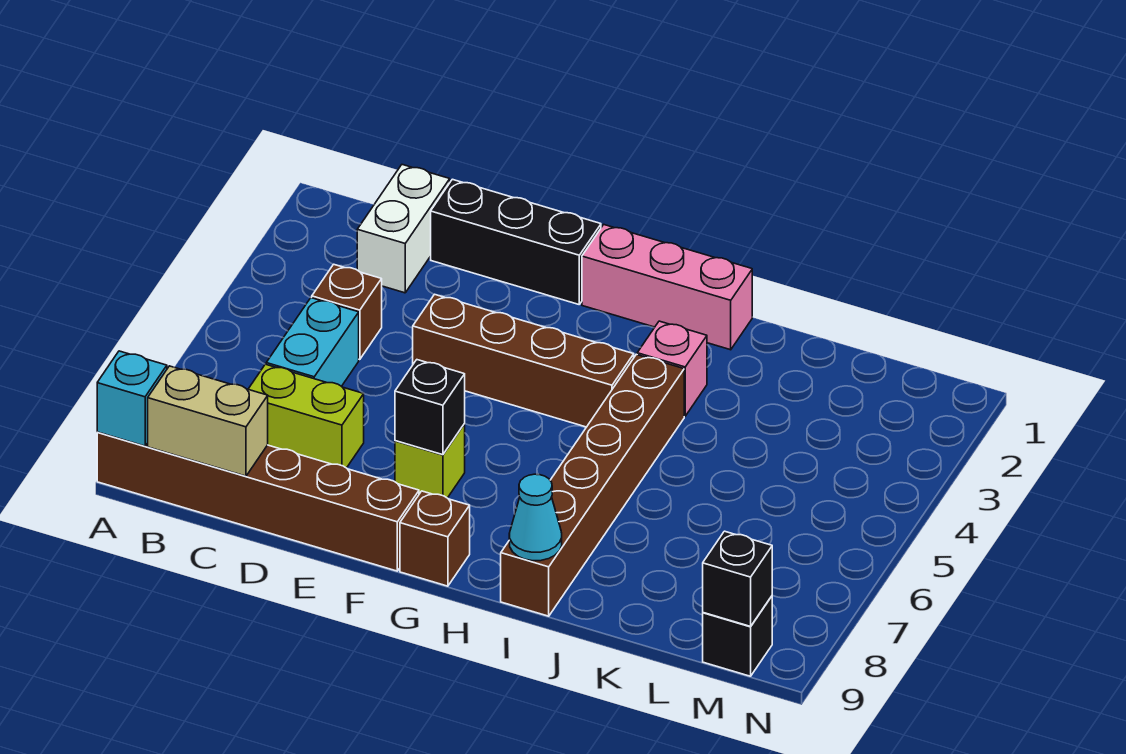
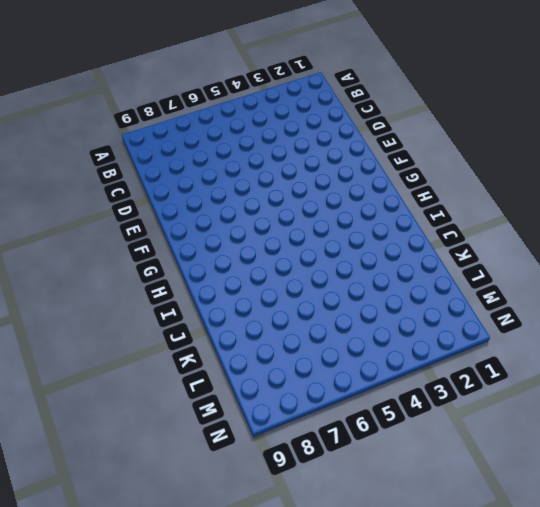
none -> brown 1x6 brick [97,432,419,571]
none -> white 1x2 brick [357,165,450,293]
none -> brown 1x1 brick [312,264,382,360]

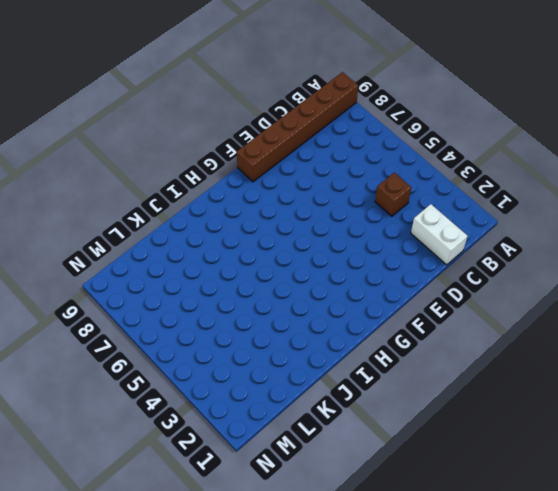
none -> cyan 1x2 brick [266,298,359,386]
none -> lime 1x2 brick [248,364,364,468]
none -> black 1x3 brick [431,179,601,304]

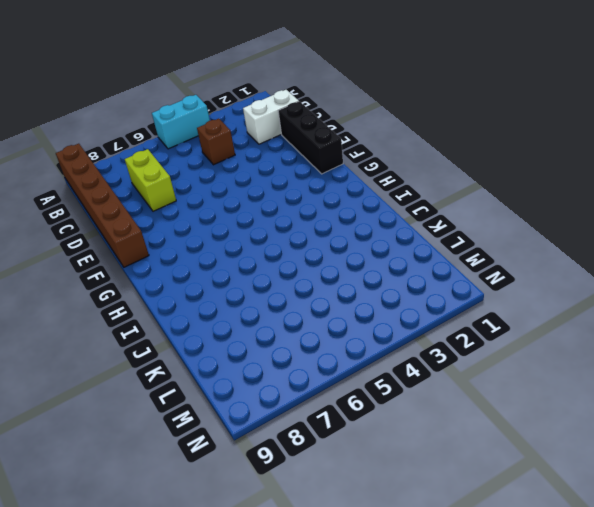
cyan 1x2 brick [152,95,210,149] -> cyan 1x2 brick moved to [266,298,359,386]
none -> brown 1x4 brick [413,294,634,427]
none -> lime 1x1 brick [395,424,465,498]
none -> pink 1x3 brick [582,225,752,350]

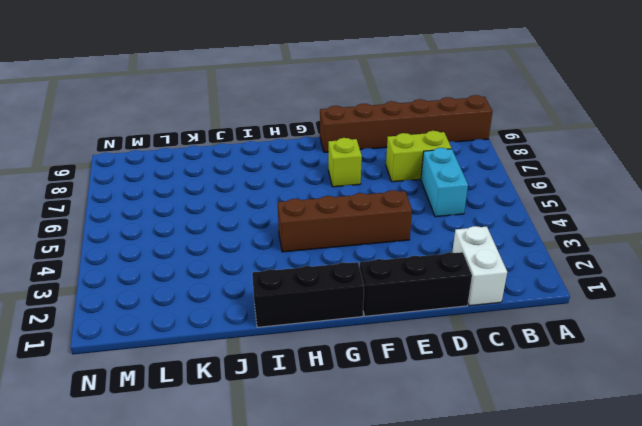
black 1x3 brick [252,262,364,327] -> pink 1x3 brick [582,225,752,350]
none -> brown 1x1 brick [312,264,382,360]
none -> brown 1x1 brick [400,491,470,586]
none -> pink 1x1 brick [637,321,707,416]

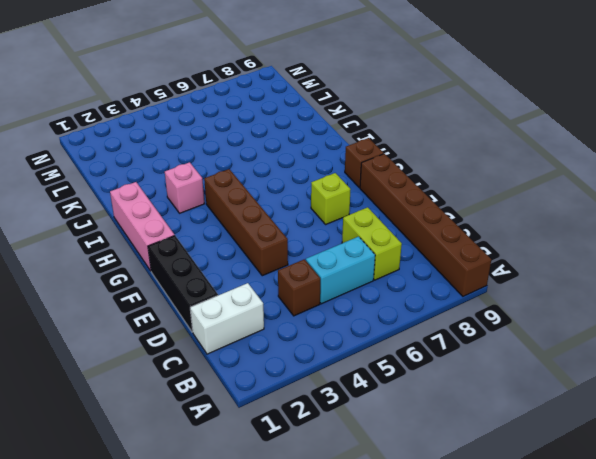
none -> brown 1x6 brick [501,354,684,616]
none -> black 1x1 brick [703,596,772,676]
none -> cyan 1x1 brick [97,351,167,446]

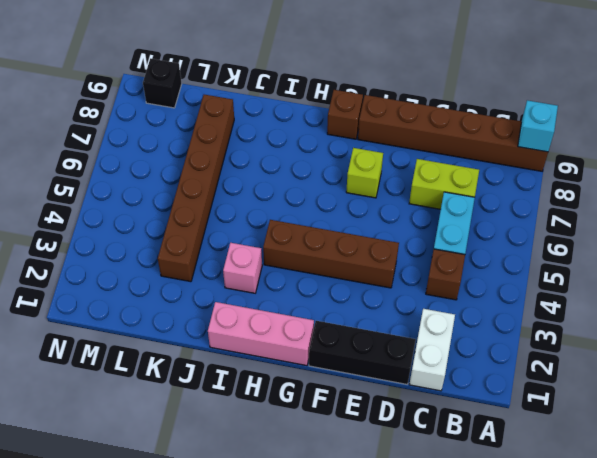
brown 1x6 brick [158,95,234,282] -> brown 1x6 brick moved to [501,354,684,616]
none -> tan 1x2 brick [148,366,268,476]
none -> black 1x1 brick [395,360,465,455]
none -> cyan 1x1 cone [509,474,562,561]

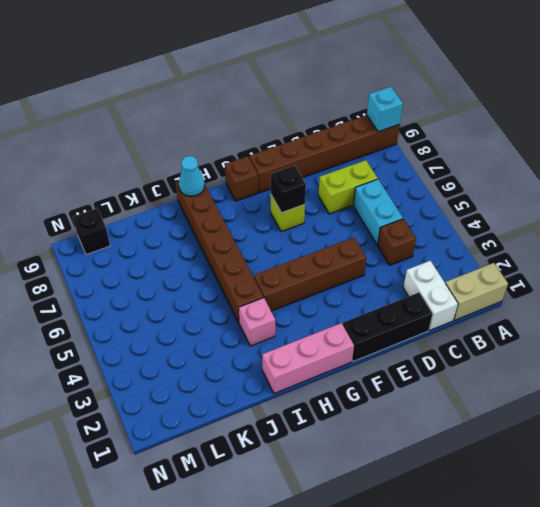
tan 1x2 brick [445,263,508,320] -> tan 1x2 brick moved to [148,366,268,476]
none -> black 1x1 brick [703,531,772,626]

